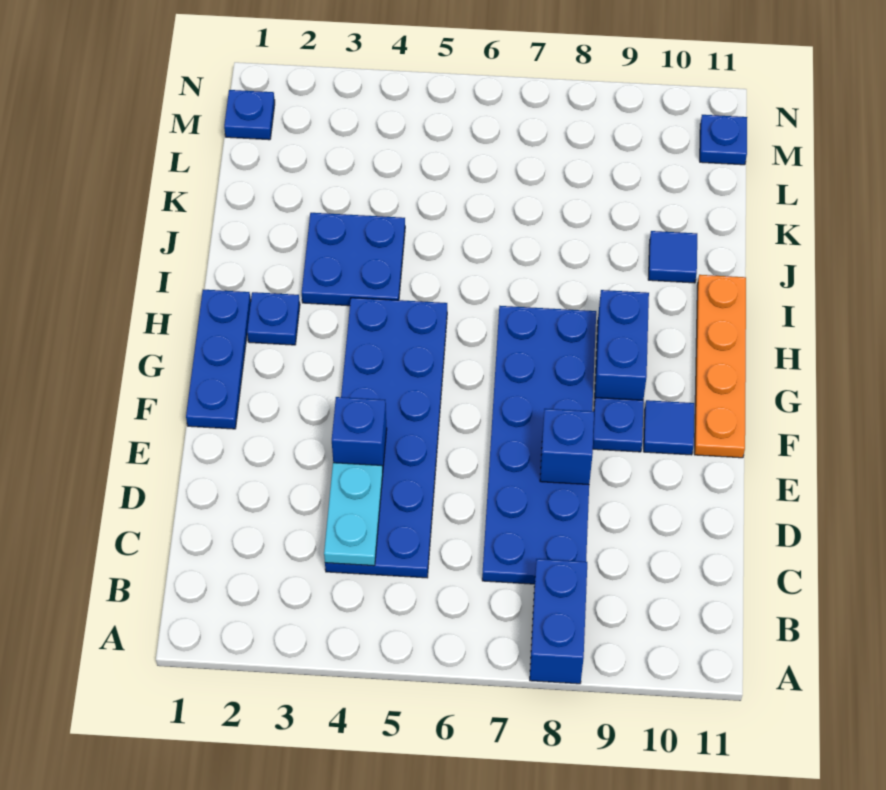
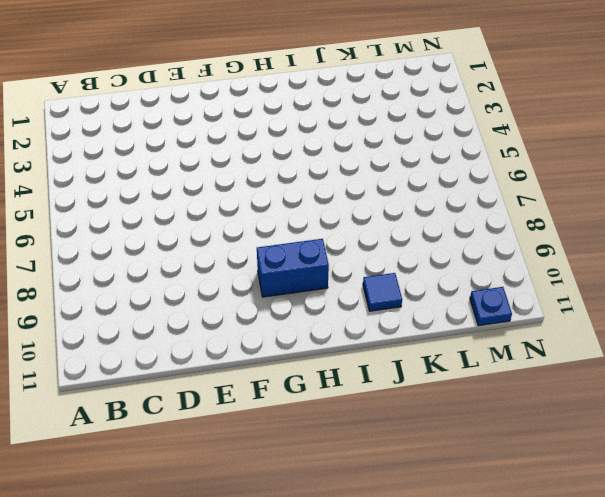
none -> blue 1x2 brick [530,559,587,684]
none -> blue 2x6 plate [325,298,447,578]
none -> blue 2x6 plate [482,306,596,584]

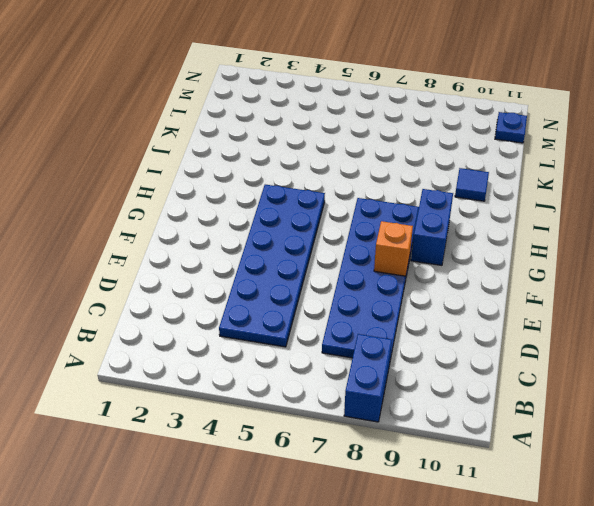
orange 1x1 brick [374,221,413,276] -> none
none -> blue 1x3 plate [186,290,251,429]
none -> blue 1x1 plate [593,397,644,452]
none -> blue 1x1 tile [644,400,694,455]

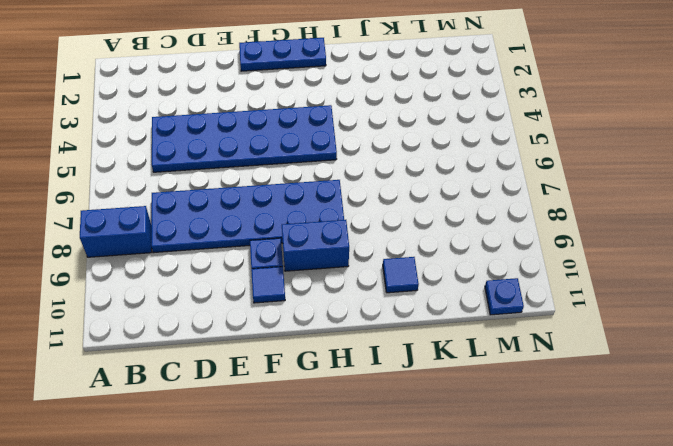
none -> orange 1x4 plate [694,275,746,458]
none -> blue 1x1 plate [247,292,300,345]
none -> blue 2x2 plate [302,213,405,306]

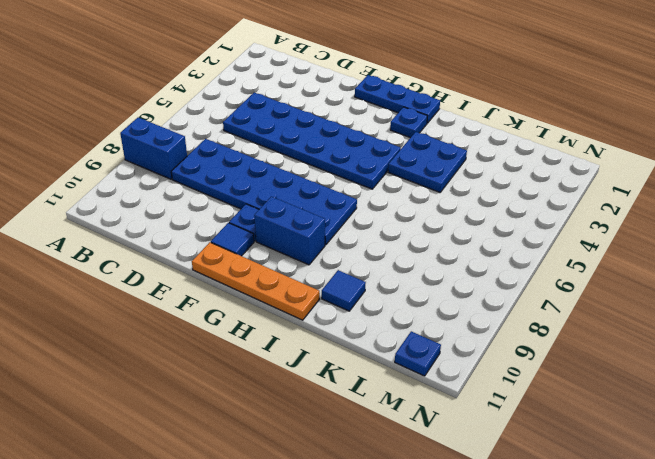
none -> blue 1x1 plate [224,90,275,140]
none -> cyan 1x2 plate [324,463,383,566]
none -> blue 1x1 brick [332,397,387,471]

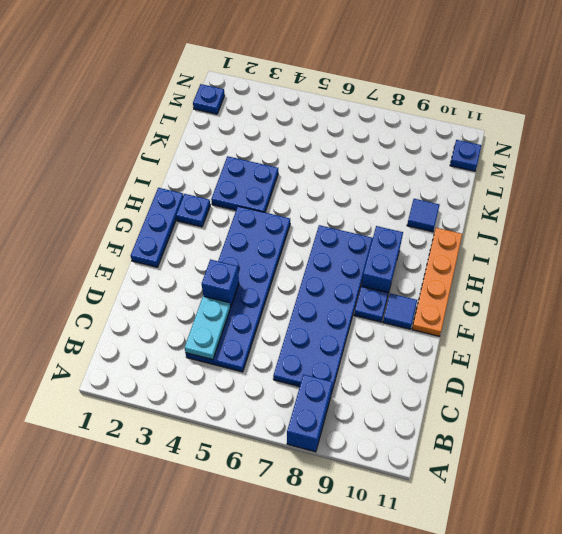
none -> blue 1x1 brick [540,409,594,485]

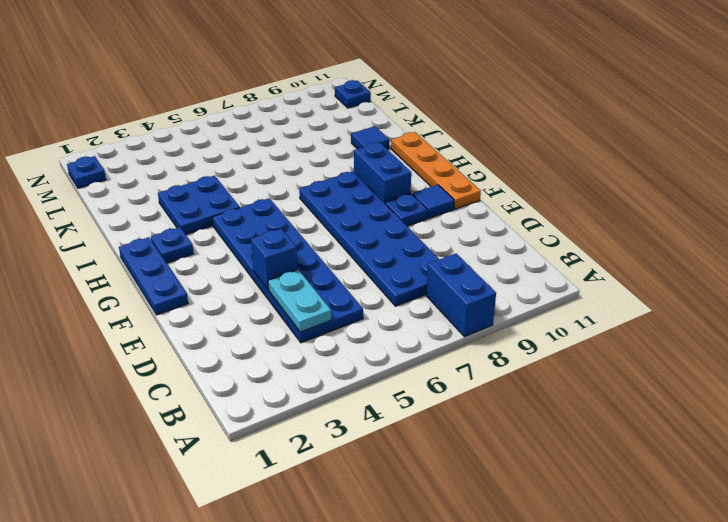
none -> blue 1x1 brick [540,409,594,485]

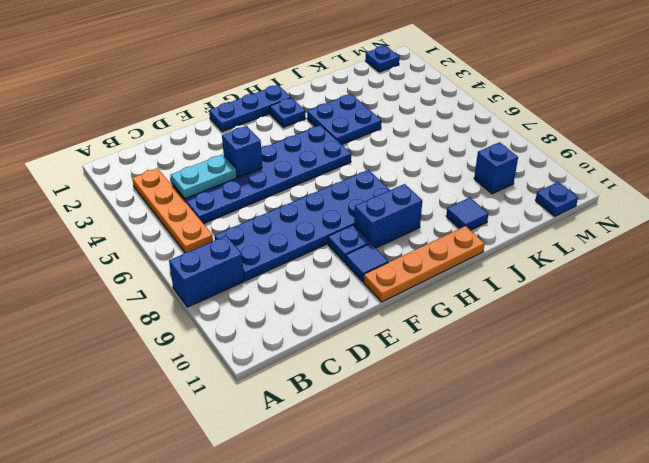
orange 1x4 plate [132,168,213,253] -> none
blue 1x1 brick [474,142,518,194] -> blue 1x1 brick moved to [540,409,594,485]

